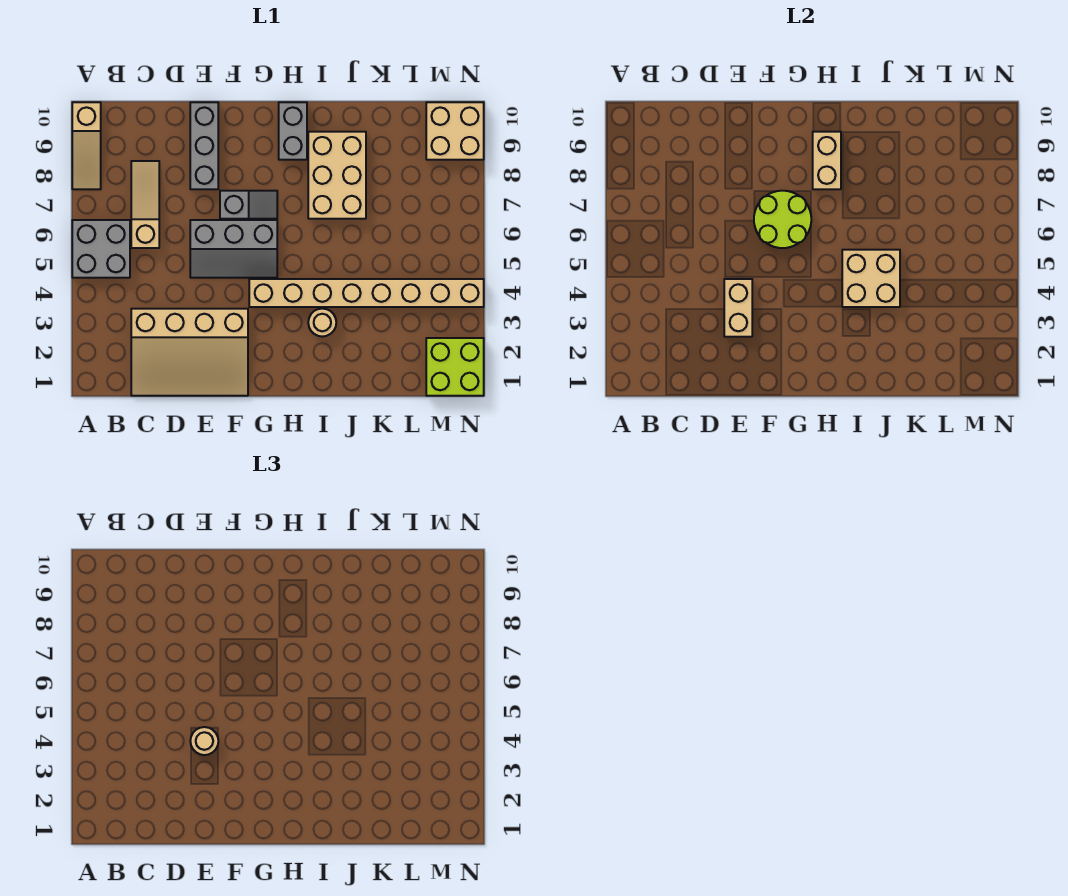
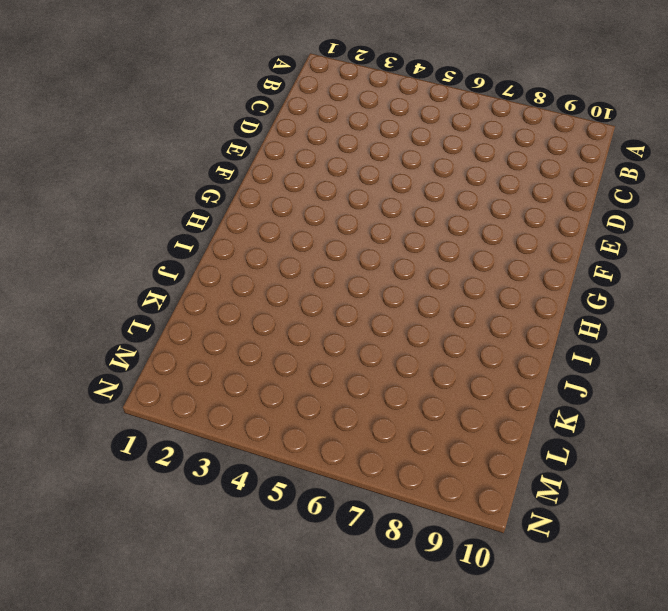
none -> grey 2x2 brick [72,220,130,278]
none -> tan 1x3 slope [72,102,101,189]
none -> tan 3x4 slope [131,309,248,396]

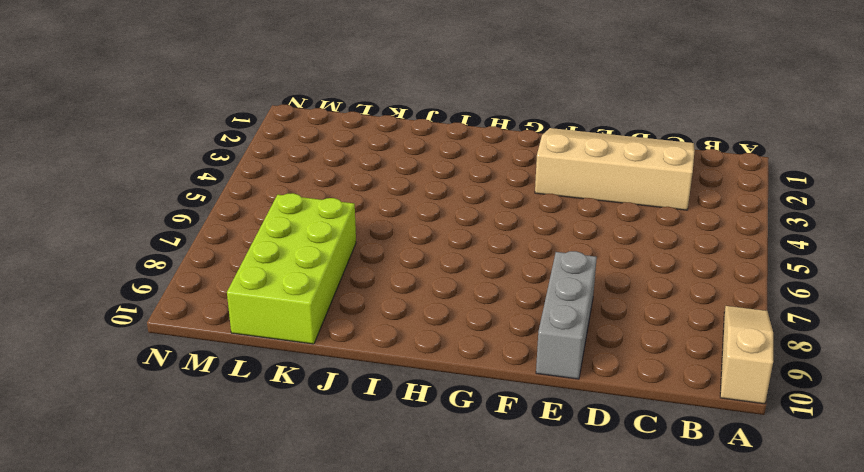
lime 2x4 brick [227,193,356,344] -> none
none -> grey 2x2 brick [72,220,130,278]
none -> tan 1x3 slope [131,161,159,248]
none -> grey 2x3 slope [190,220,277,278]

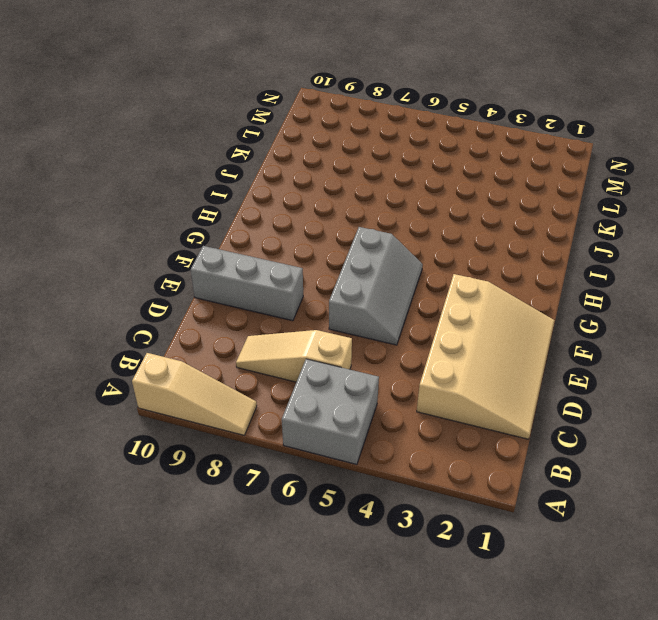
none -> grey 1x2 slope [220,191,277,219]
none -> tan 1x8 brick [249,279,484,307]
none -> grey 1x2 brick [279,102,307,160]

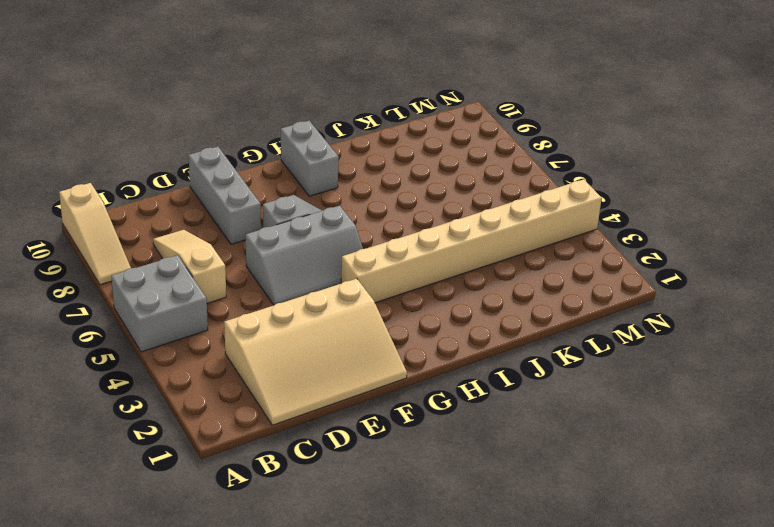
none -> tan 1x1 round brick [308,309,336,337]
none -> tan 2x3 brick [308,132,366,219]
none -> lime 2x2 brick [426,338,484,396]

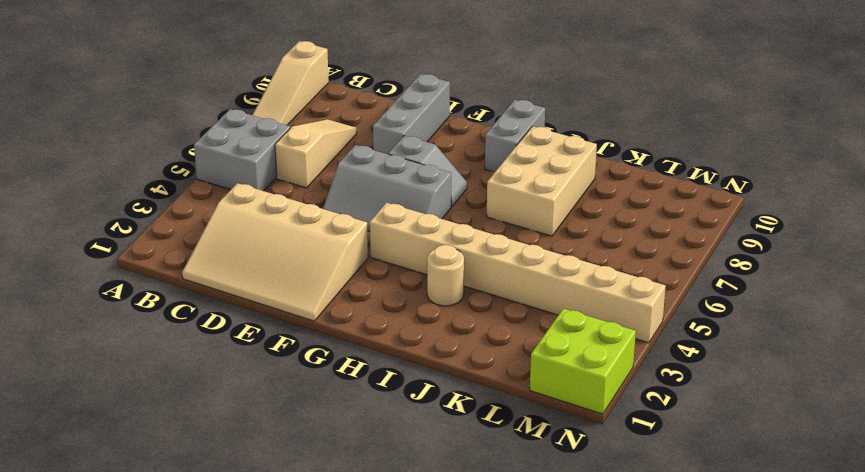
none -> tan 2x2 brick [426,102,484,160]
none -> tan 1x2 brick [724,279,752,337]
none -> lime 2x2 round brick [754,191,811,248]

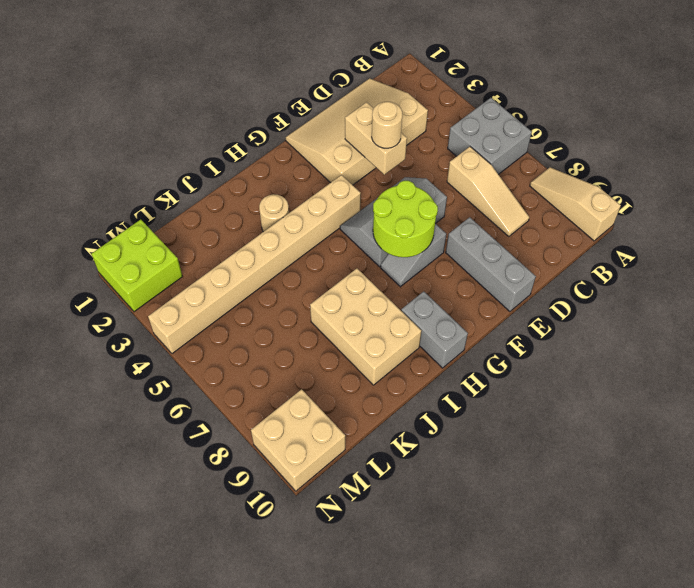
none -> tan 1x2 brick [813,132,841,189]
none -> tan 2x2 brick [842,250,900,307]

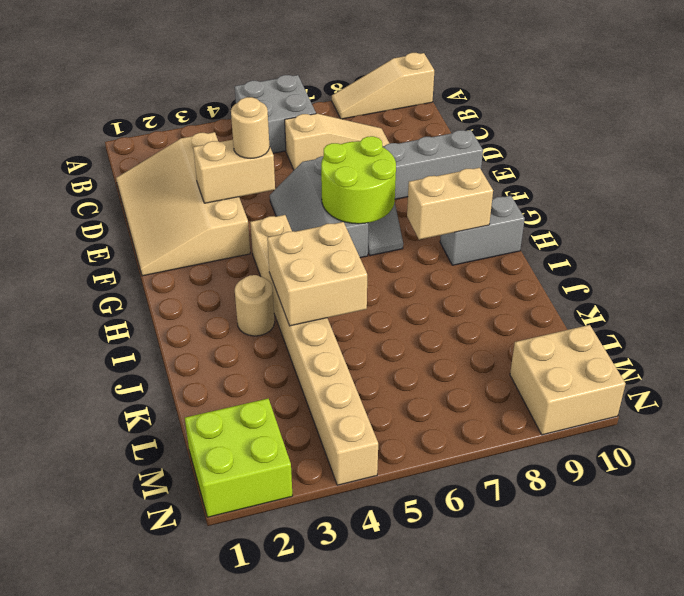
none -> tan 2x3 brick [308,132,366,219]

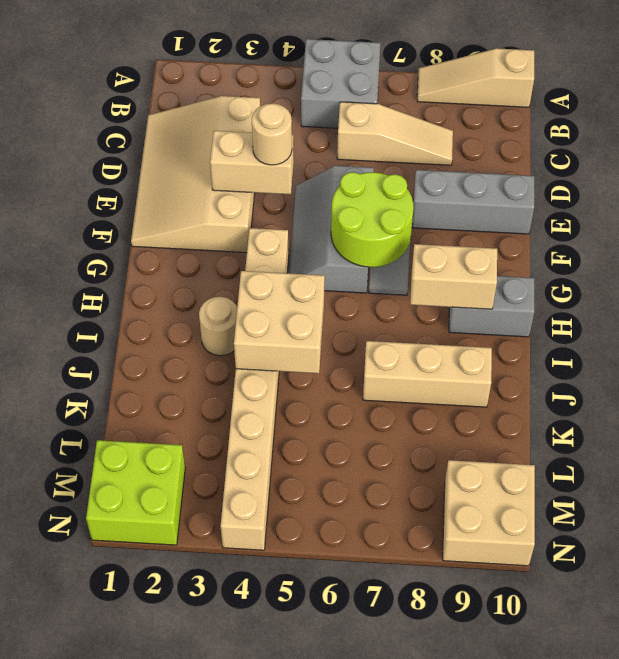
tan 1x3 brick [363,341,492,407] -> tan 2x3 brick [308,132,366,219]

